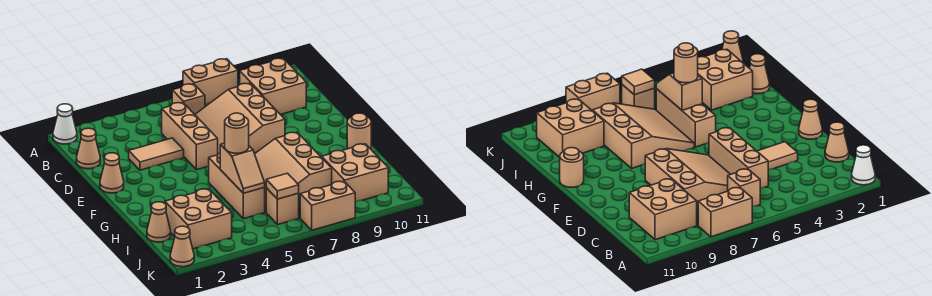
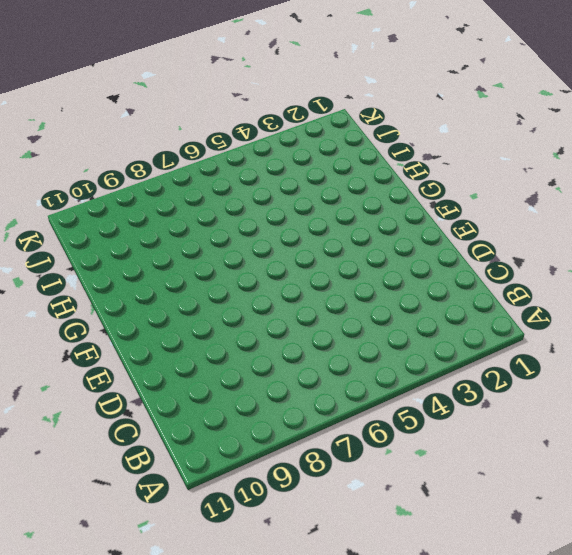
none -> white 1x1 cone [53,104,77,144]
none -> tan 1x2 brick [183,59,238,104]
none -> tan 1x1 brick [172,84,205,114]

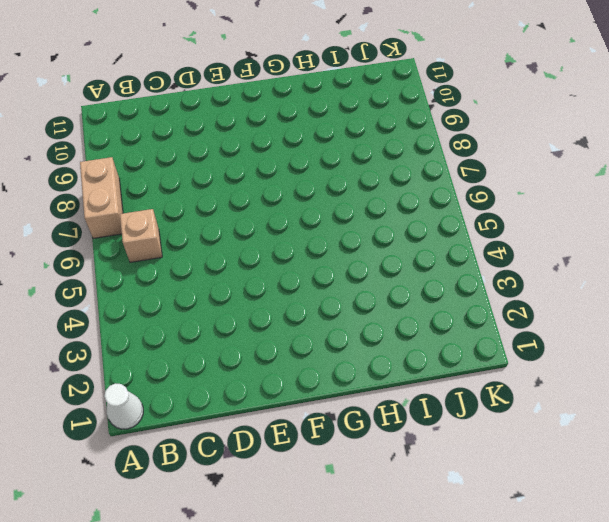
none -> tan 2x2 brick [240,58,306,115]
none -> tan 1x1 cone [77,128,100,169]
none -> tan 1x3 brick [162,103,218,170]

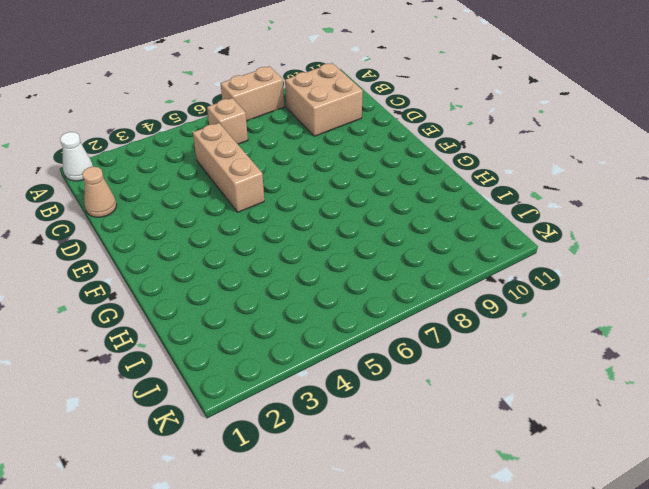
none -> tan 3x3 slope [195,83,285,154]
none -> tan 1x2 tile [129,138,184,170]
none -> tan 1x1 cone [100,153,124,193]

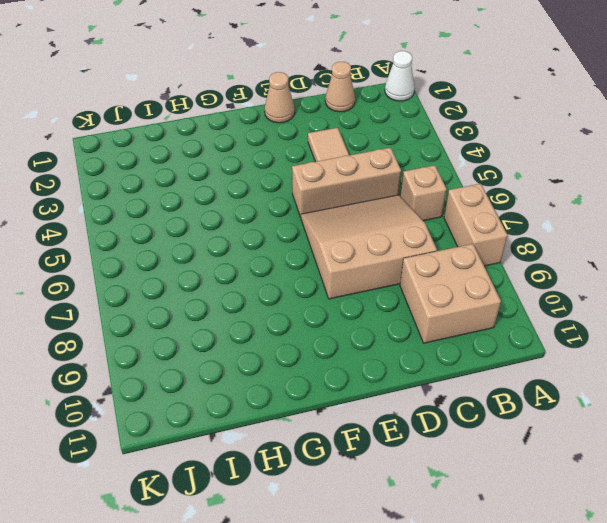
none -> tan 1x3 brick [209,153,265,219]
none -> tan 3x3 slope [255,132,332,212]
none -> tan 1x1 round brick [347,113,371,149]

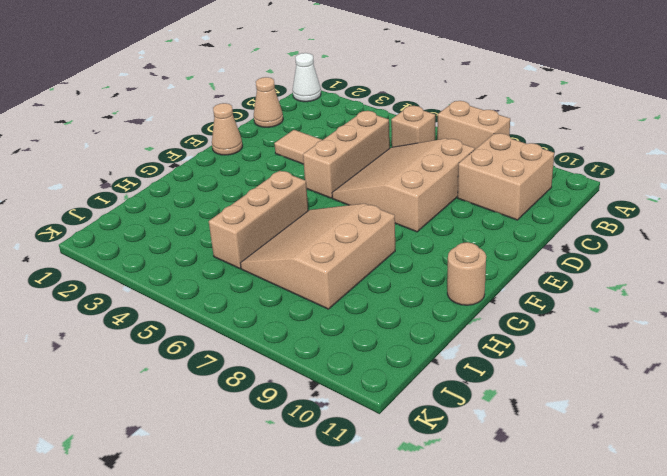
none -> tan 1x1 cone [147,202,171,242]
none -> tan 2x2 brick [165,189,232,249]
none -> tan 2x2 brick [322,144,388,202]

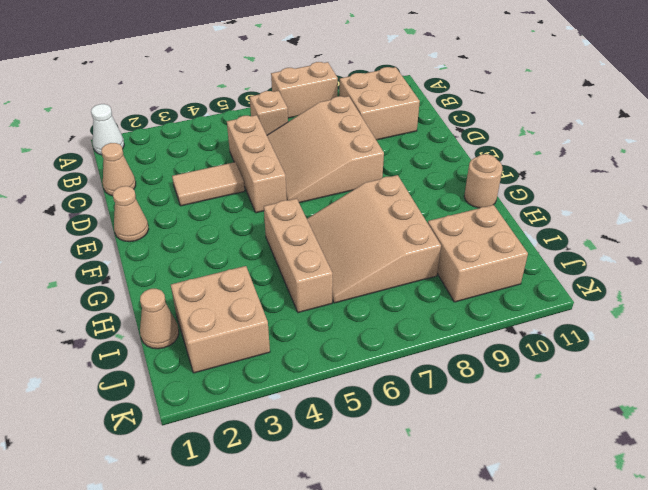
none -> tan 1x1 brick [266,188,299,225]
none -> tan 1x1 cone [170,226,194,267]
none -> tan 1x2 brick [300,181,355,230]

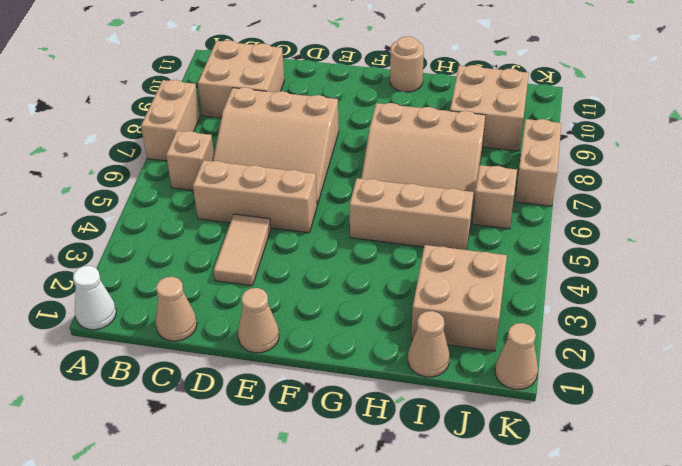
none -> tan 1x2 slope [220,143,265,193]
none -> tan 1x1 tile [266,173,299,199]
none -> tan 1x1 round brick [225,113,249,153]

